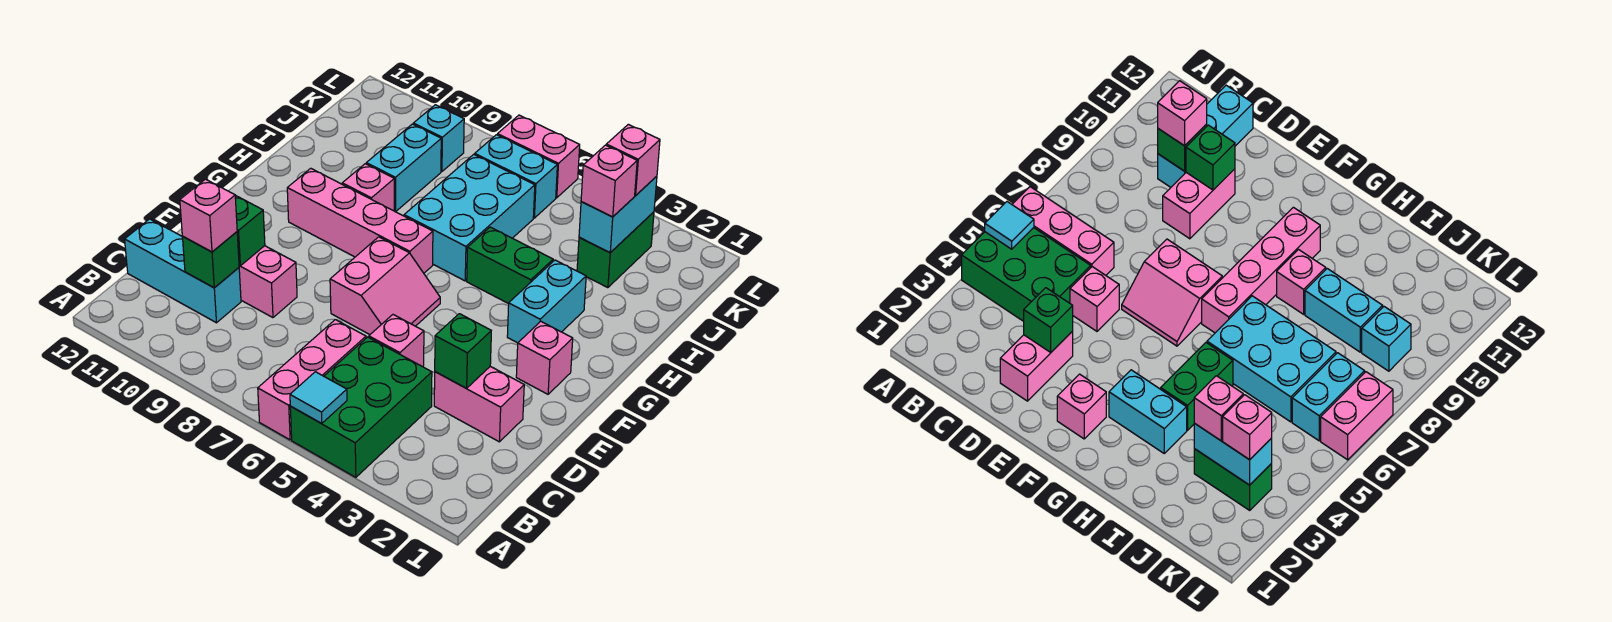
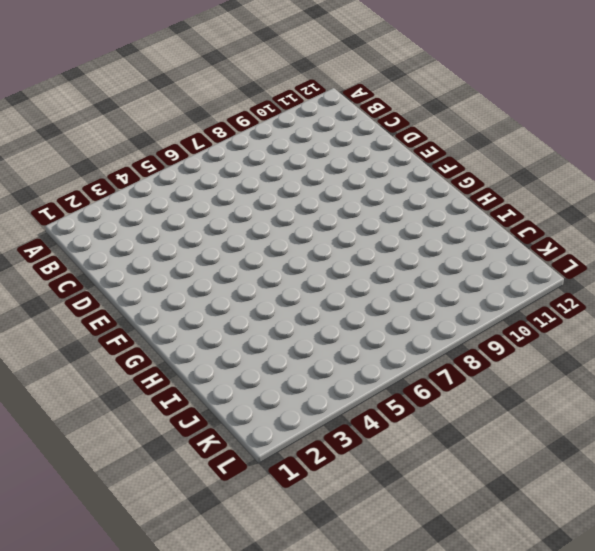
none -> green 2x3 brick [290,337,432,477]
none -> pink 1x3 brick [258,320,366,440]
none -> cyan 1x3 brick [125,219,241,323]

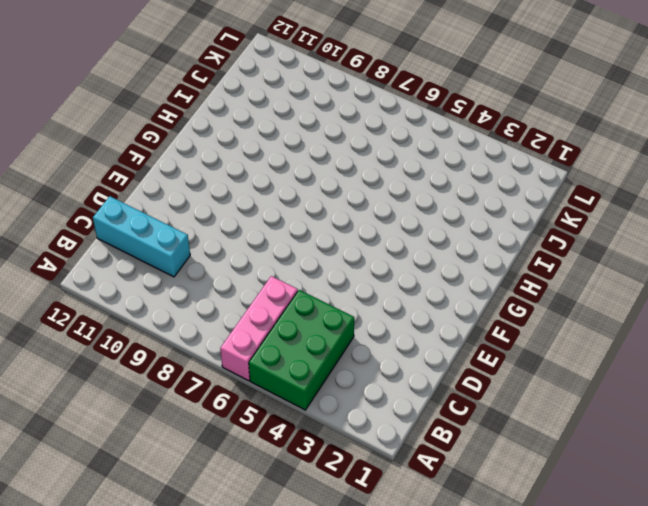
none -> pink 1x2 brick [434,366,524,442]
none -> pink 1x1 brick [369,315,424,367]
none -> pink 1x2 brick [239,246,297,318]

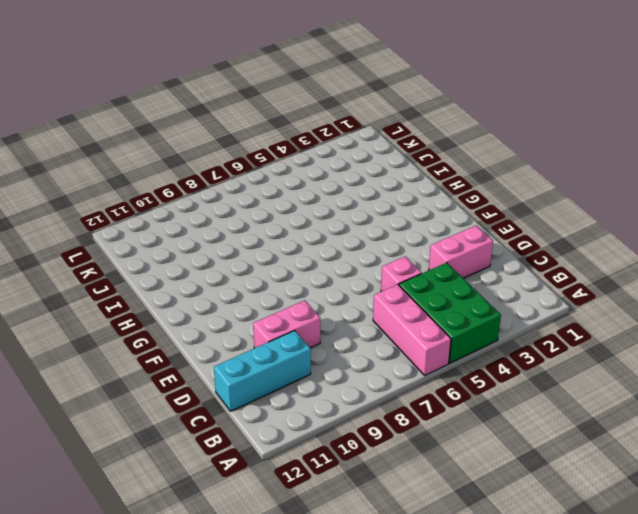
none -> pink 2x2 slope [330,237,440,334]
none -> pink 1x1 brick [516,321,573,394]
none -> cyan 1x2 brick [507,260,586,343]

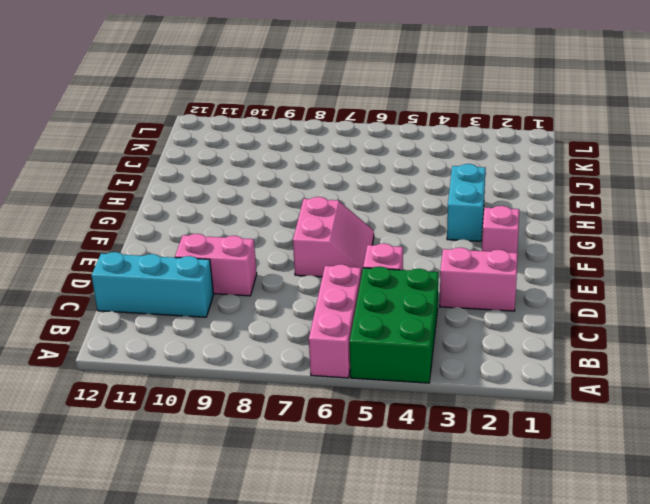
none -> pink 1x4 brick [287,168,433,273]
none -> green 1x2 brick [467,227,553,304]
none -> cyan 2x3 brick [404,154,535,281]

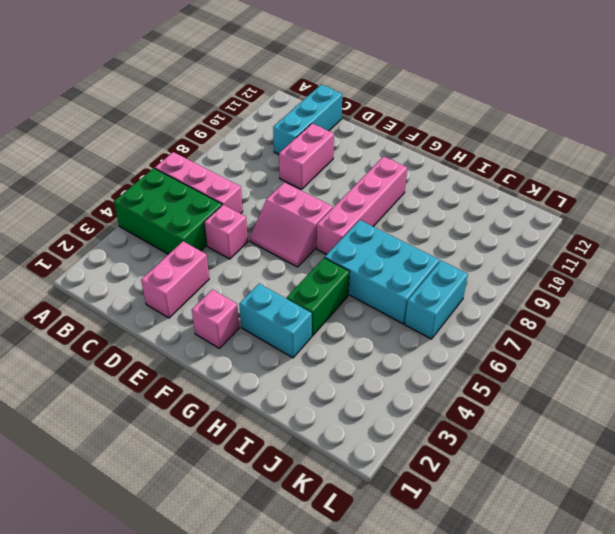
none -> pink 1x1 brick [342,164,394,211]
none -> cyan 1x2 brick [366,124,441,212]
none -> green 1x2 brick [577,212,654,288]

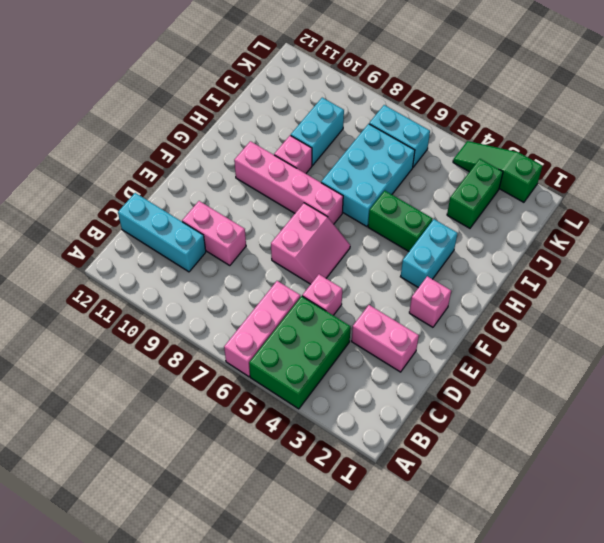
green 1x3 slope [453,141,542,202] -> none
none -> cyan 1x1 brick [413,105,464,172]
none -> pink 1x2 brick [497,115,580,198]
none -> cyan 1x1 tile [290,372,347,423]

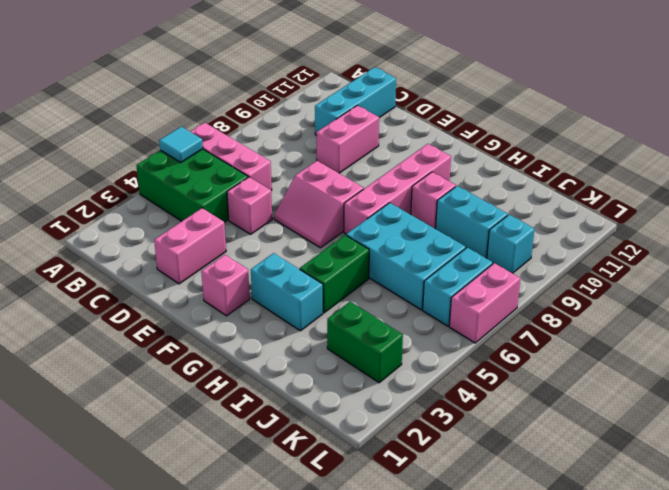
none -> green 1x1 brick [182,232,239,288]
none -> green 1x1 brick [435,314,491,388]
none -> green 1x1 brick [235,195,265,266]

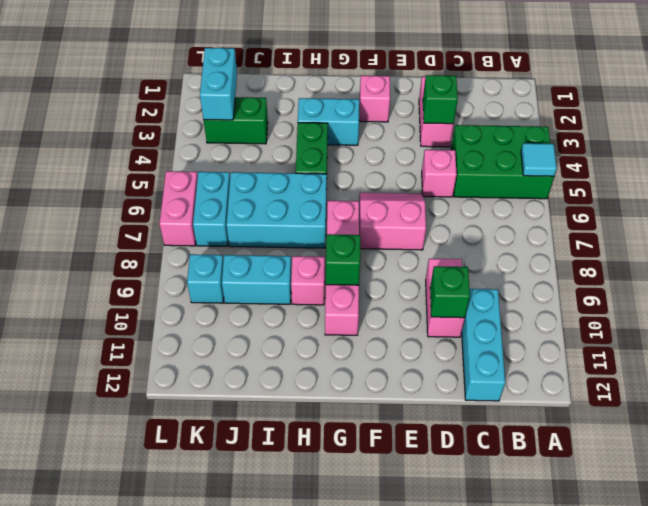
green 1x1 brick [326,234,360,285] -> green 1x1 brick moved to [182,232,239,288]
cyan 1x2 brick [200,48,237,120] -> cyan 1x2 brick turned to [579,176,657,253]
none -> pink 1x3 brick [258,320,366,440]
none -> pink 1x1 brick [180,179,237,252]
none -> pink 1x1 brick [581,145,637,217]

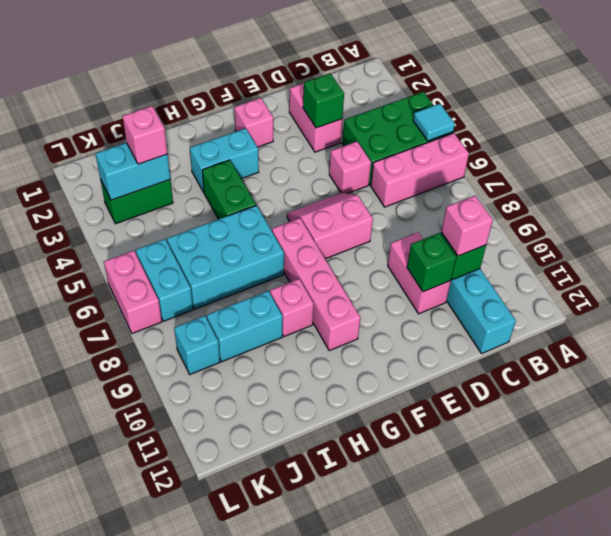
none -> pink 1x1 brick [606,124,660,195]

